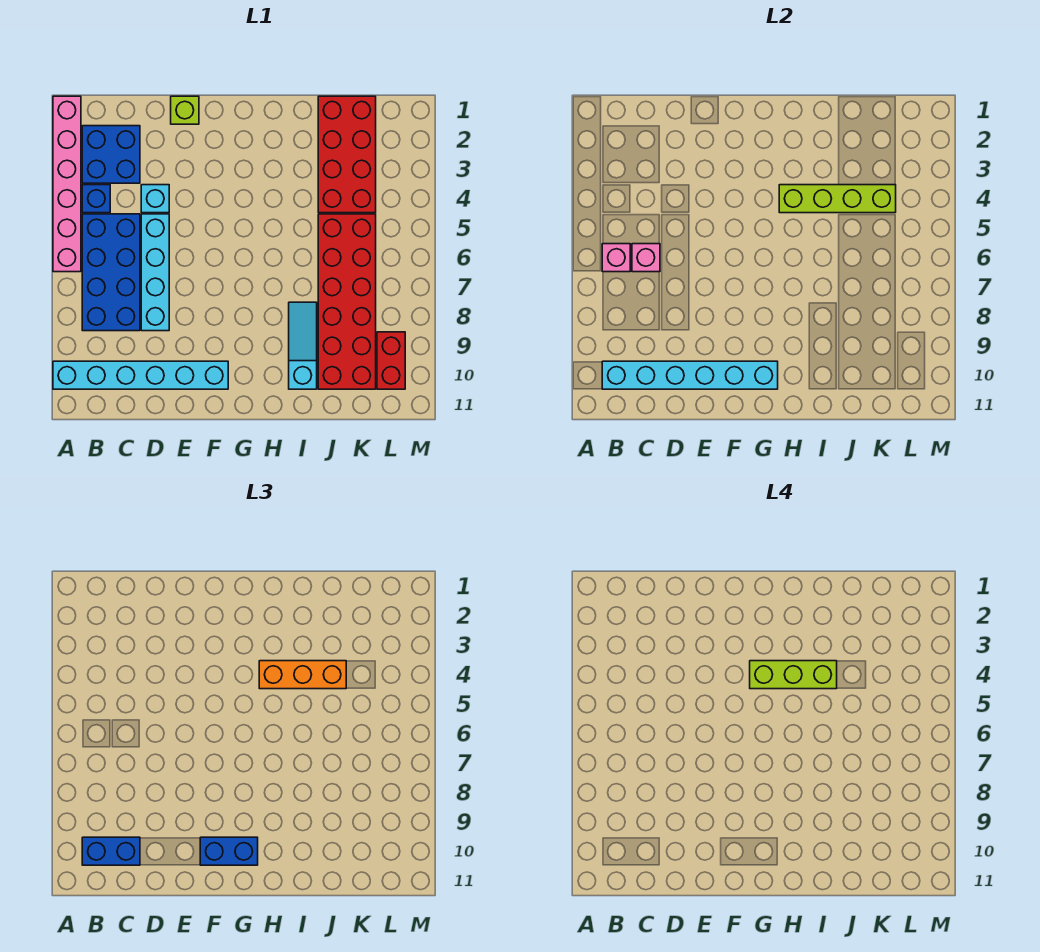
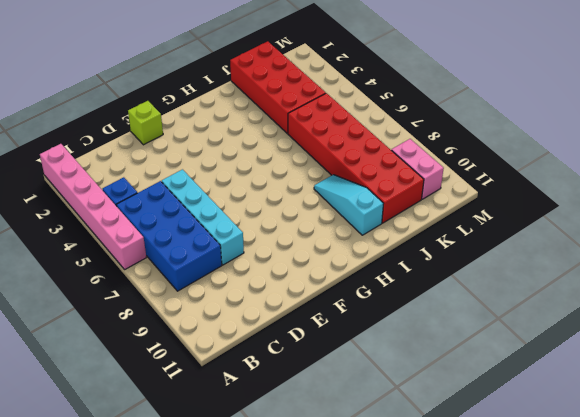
pink 1x2 brick [391,139,444,199] -> red 1x2 brick [377,332,405,389]
none -> cyan 1x6 brick [53,361,228,389]
none -> blue 2x2 brick [82,126,140,183]
none -> cyan 1x1 brick [141,185,169,213]

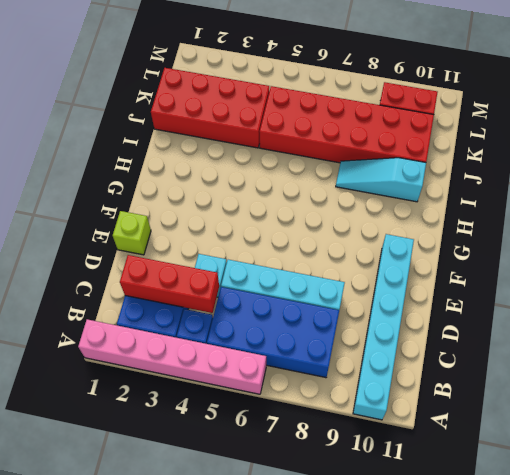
red 1x3 brick [120,255,219,313] -> none
none -> pink 1x1 brick [602,244,630,272]
none -> cyan 1x6 brick [602,361,778,389]
none -> pink 1x1 brick [632,244,660,272]

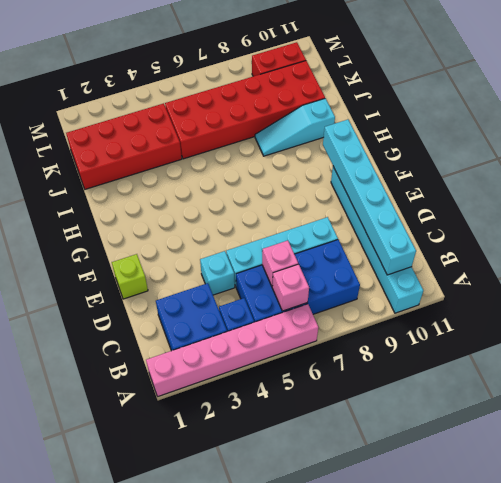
none -> lime 1x4 brick [779,185,896,213]
none -> blue 1x2 brick [82,837,140,865]
none -> blue 1x2 brick [200,837,258,865]

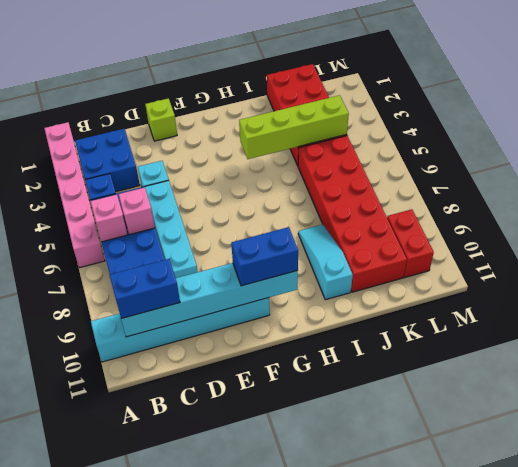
none -> orange 1x3 brick [259,661,346,689]
none -> lime 1x3 brick [750,661,837,689]

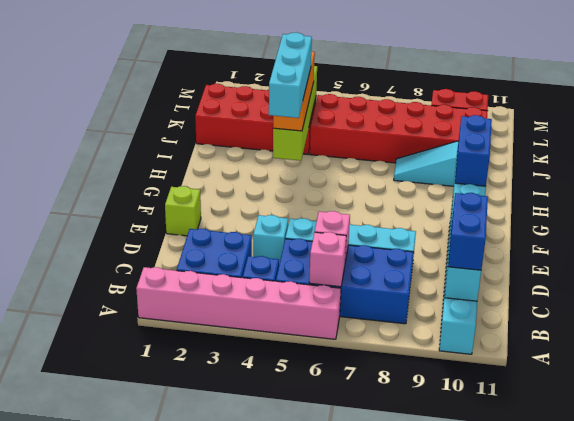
cyan 1x3 brick [269,33,312,118] -> lime 1x3 brick [750,661,837,689]

